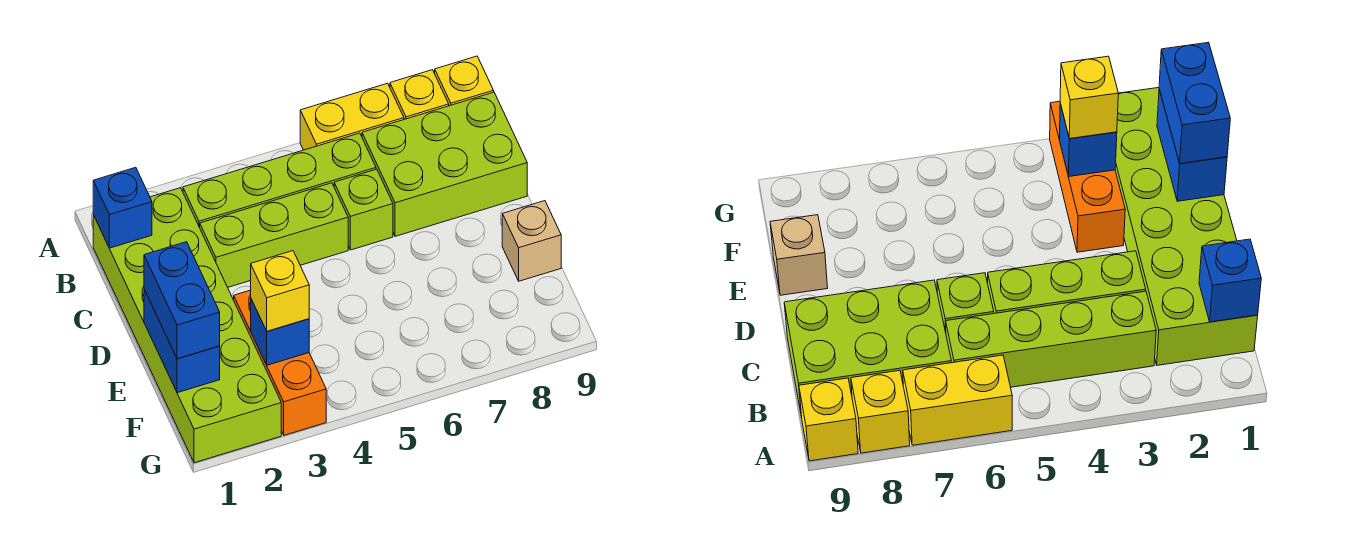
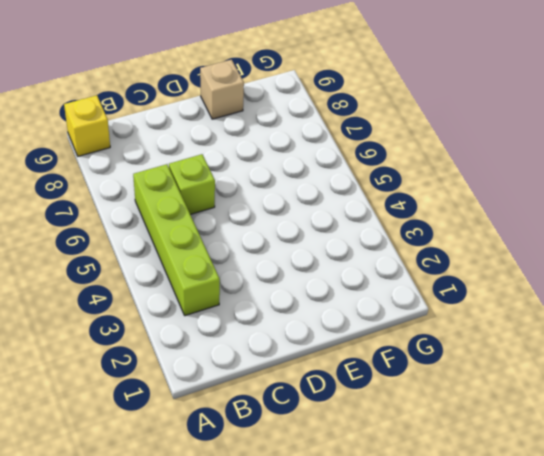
none -> yellow 1x2 brick [300,83,404,150]
none -> yellow 1x1 brick [390,70,449,119]
none -> lime 2x6 brick [93,188,281,463]

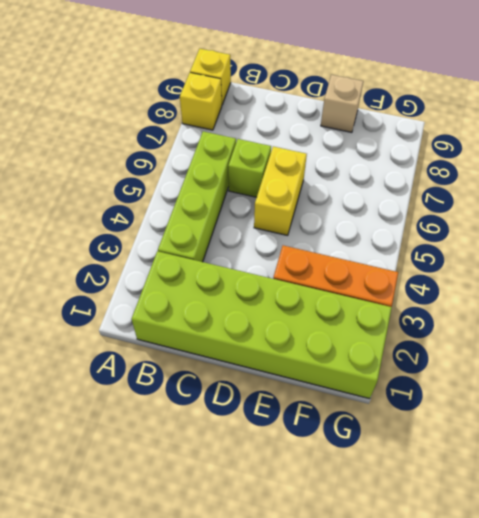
yellow 1x2 brick [254,146,307,235] -> yellow 1x2 brick moved to [300,83,404,150]
none -> lime 2x3 brick [362,92,527,236]
none -> lime 1x3 brick [200,183,348,287]
none -> blue 1x1 brick [93,167,152,248]

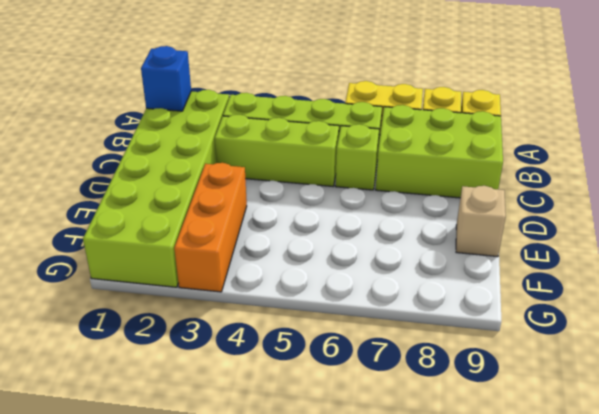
none -> blue 1x2 brick [144,290,220,393]
none -> blue 1x1 brick [251,299,309,365]
none -> blue 1x2 brick [144,242,220,359]

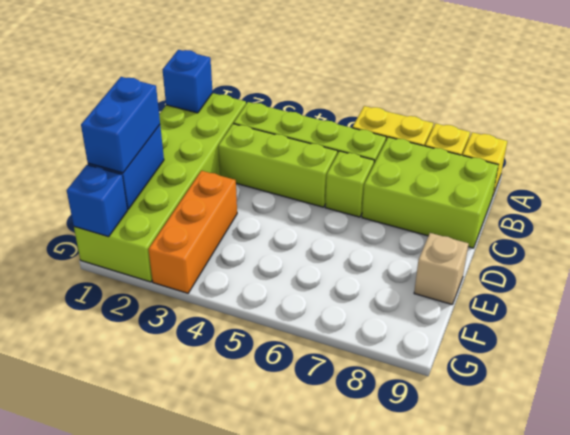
blue 1x1 brick [67,165,127,237] -> blue 1x1 brick moved to [251,299,309,365]
none -> yellow 1x1 brick [251,251,309,331]

